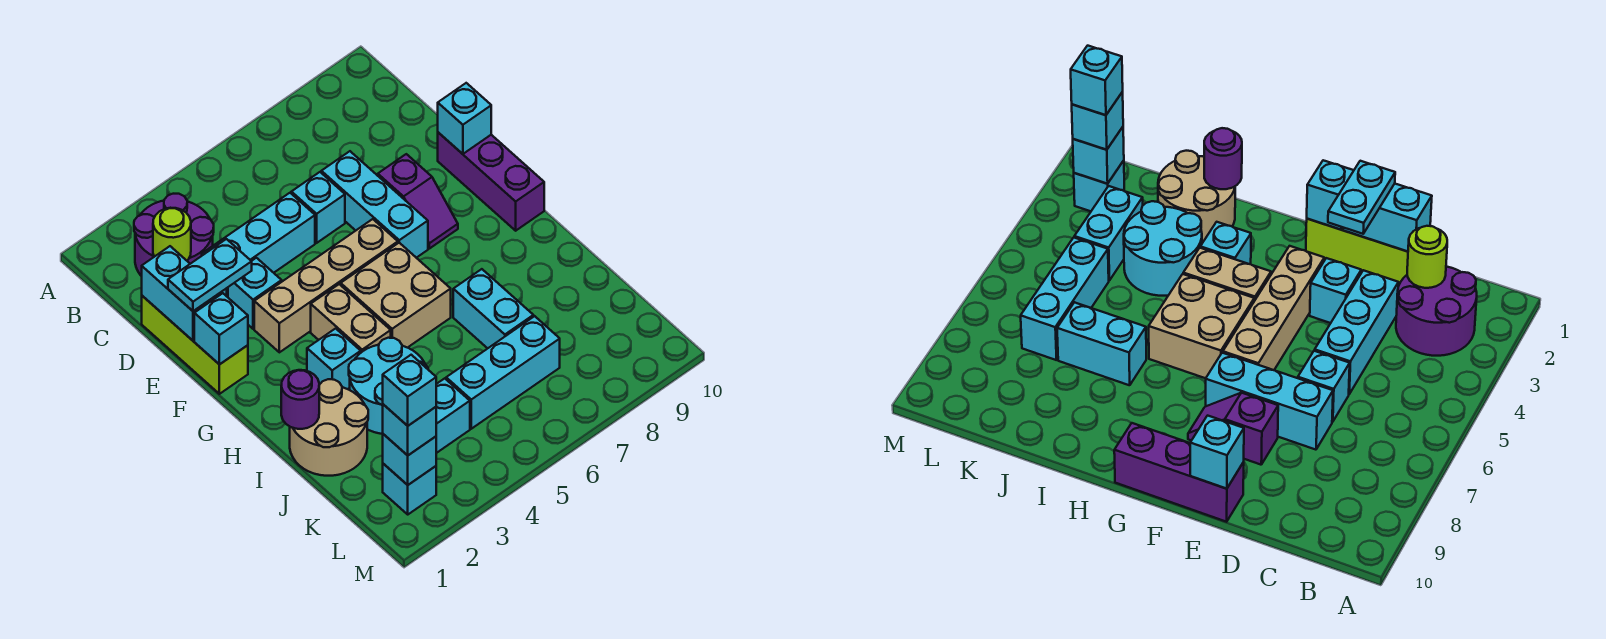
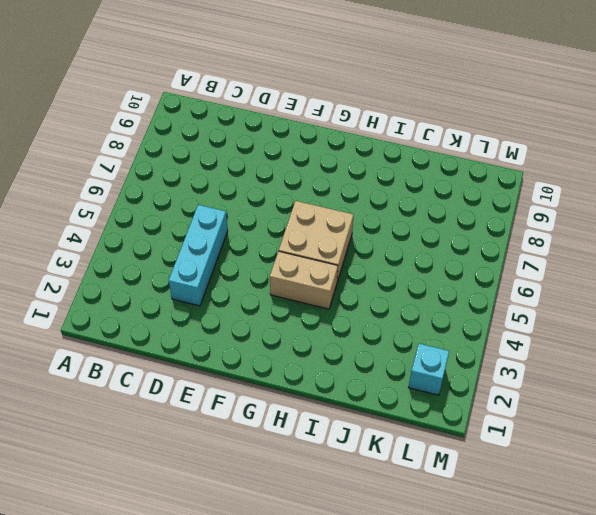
none -> purple 2x2 round brick [134,194,214,276]
none -> lime 1x3 brick [142,296,248,394]
none -> cyan 1x1 brick [291,172,345,243]

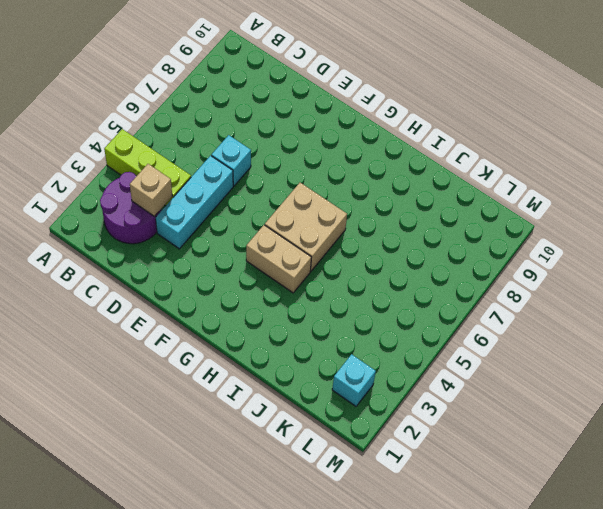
lime 1x3 brick [104,129,191,206] -> lime 1x3 brick moved to [142,296,248,394]
tan 1x1 brick [130,164,172,216] -> none
none -> cyan 1x3 brick [321,151,428,258]
none -> cyan 1x1 brick [228,258,282,329]
none -> purple 1x2 slope [378,154,458,249]

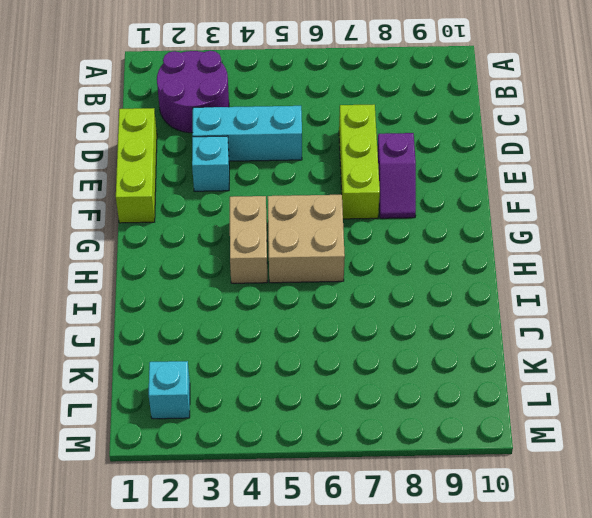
lime 1x3 brick [339,104,380,219] -> cyan 1x3 brick [321,151,428,258]
none -> cyan 1x1 brick [291,172,345,243]
none -> purple 1x3 brick [438,132,544,231]
none -> tan 1x4 brick [254,219,398,352]

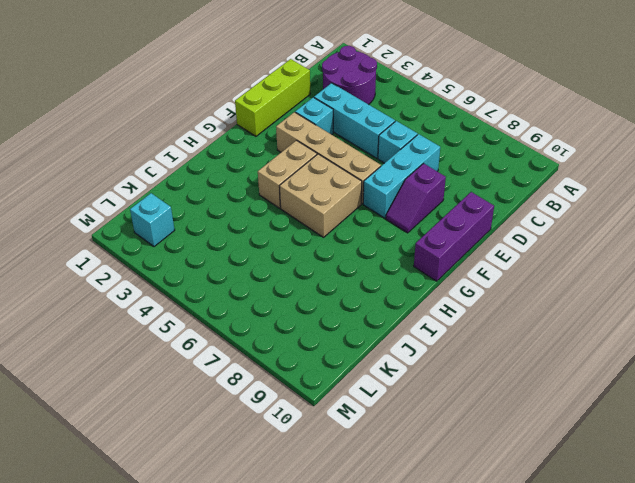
none -> cyan 1x1 brick [307,328,361,389]
none -> tan 2x2 round brick [290,379,368,476]
none -> cyan 2x2 round brick [349,338,428,434]

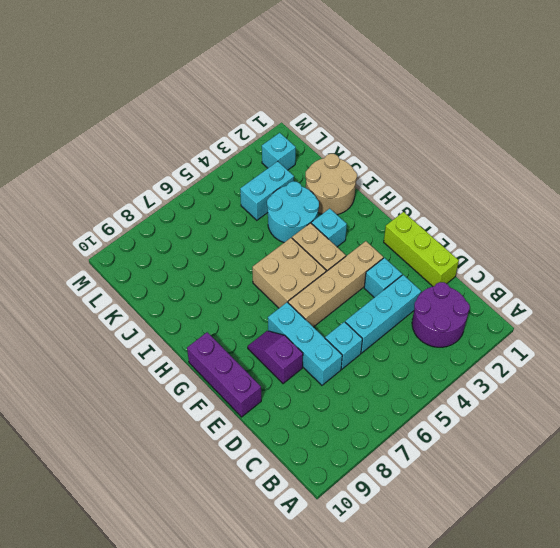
none -> cyan 1x2 brick [453,269,533,348]
none -> cyan 1x3 brick [446,316,560,429]
none -> lime 1x1 round brick [153,208,191,261]

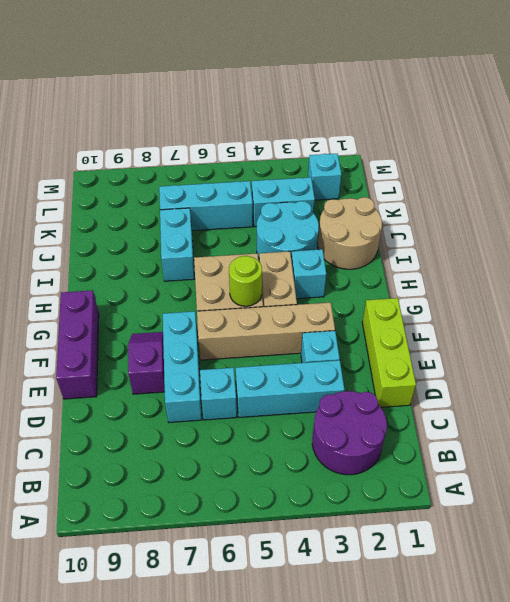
lime 1x1 round brick [229,256,262,306] -> lime 1x1 round brick moved to [153,208,191,261]
none -> cyan 1x2 brick [142,246,222,341]
none -> cyan 1x1 brick [438,83,491,154]
none -> cyan 1x1 brick [194,293,248,365]

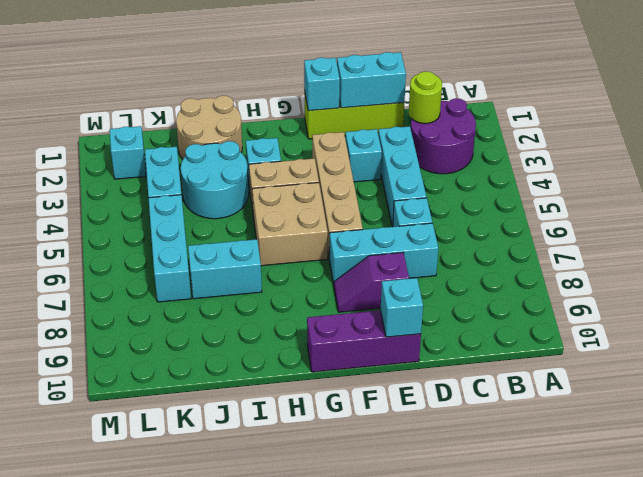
none -> purple 1x1 round brick [281,370,319,429]
none -> cyan 1x1 brick [383,434,436,485]
none -> cyan 1x2 plate [168,239,252,311]

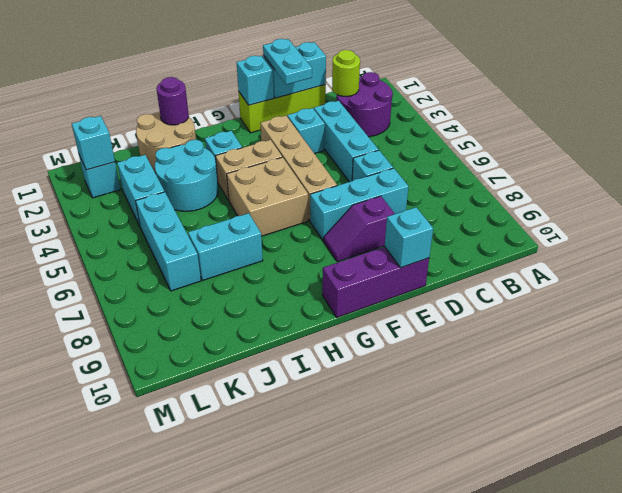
none -> cyan 1x1 brick [383,404,436,455]
none -> cyan 1x1 brick [383,355,436,426]

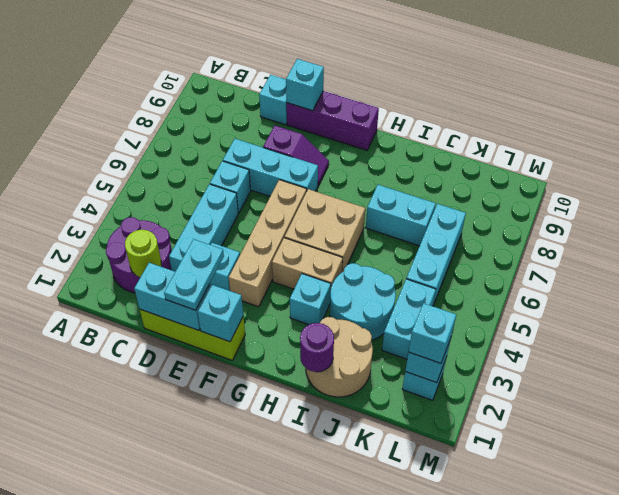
cyan 1x1 brick [259,75,287,125] -> cyan 1x1 brick moved to [383,355,436,426]

